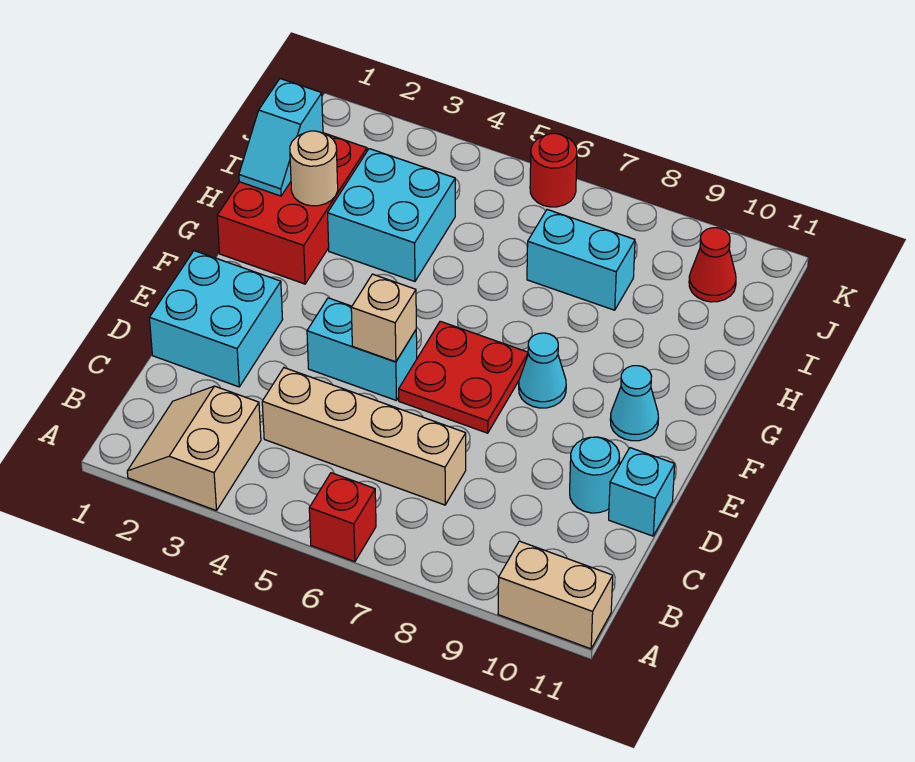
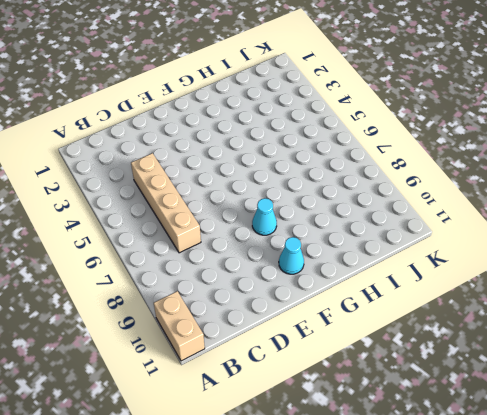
none -> tan 2x2 slope [127,386,261,511]
none -> red 1x1 brick [309,473,376,562]
none -> cyan 2x2 brick [149,251,283,387]

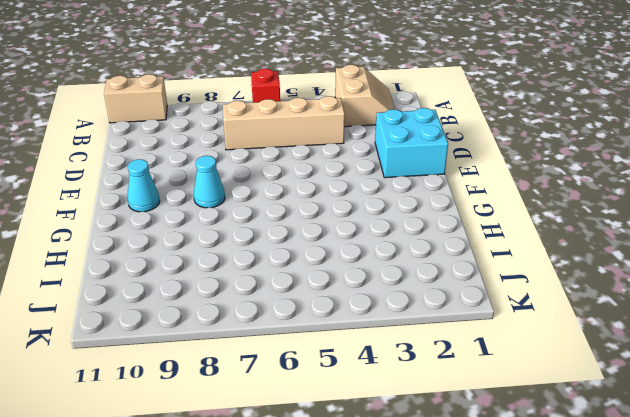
none -> cyan 1x1 round brick [570,437,620,513]
none -> cyan 1x1 brick [609,448,675,536]
none -> cyan 1x2 brick [307,298,417,400]

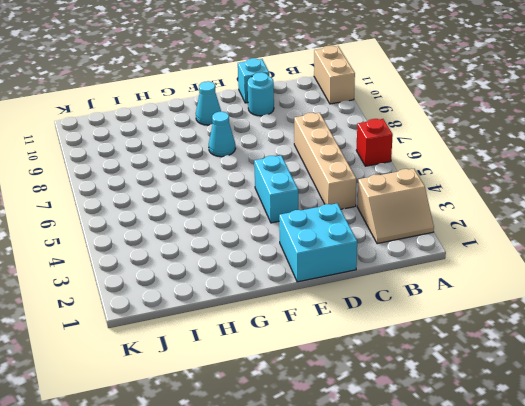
none -> red 2x2 plate [399,321,528,433]
none -> red 2x3 brick [217,133,367,284]
none -> cyan 2x2 brick [328,149,455,281]

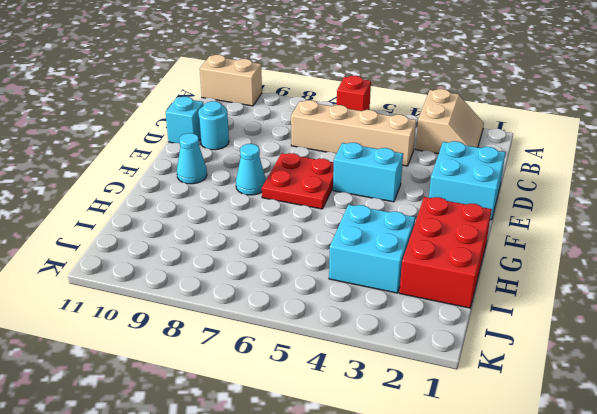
none -> cyan 1x2 brick [527,210,635,310]
none -> red 1x1 cone [689,228,736,302]
none -> red 1x1 round brick [530,133,577,207]

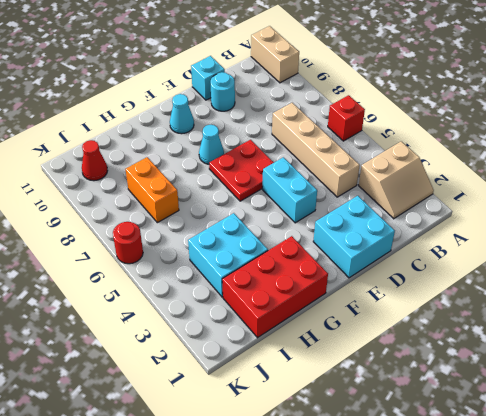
orange 1x2 brick [125,157,179,223] -> cyan 1x2 brick [527,210,635,310]
none -> tan 1x1 brick [351,274,416,362]
none -> cyan 1x2 slope [239,79,323,196]
none -> tan 1x1 round brick [290,131,338,206]

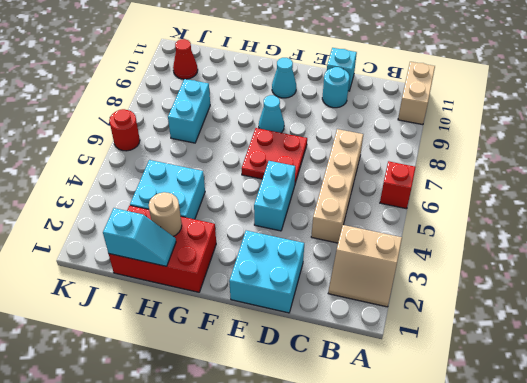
none -> tan 1x1 brick [351,274,416,362]

